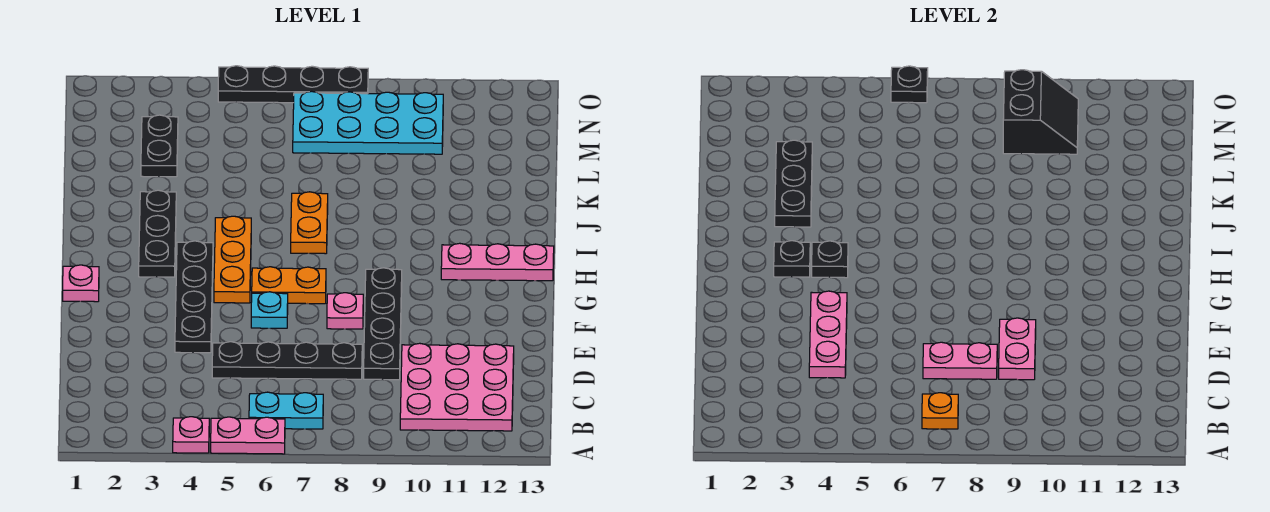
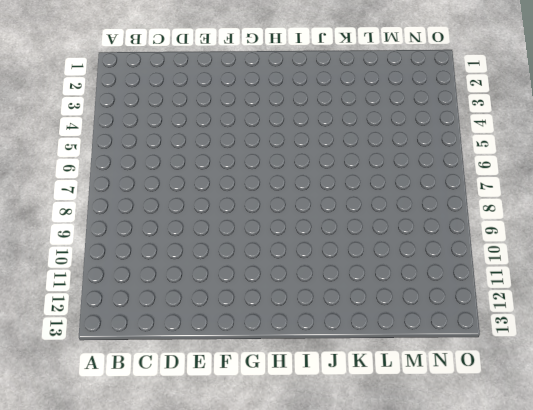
none -> pink 1x1 plate [173,417,209,453]
none -> pink 1x2 plate [211,417,285,454]
none -> cyan 1x2 plate [249,392,323,429]

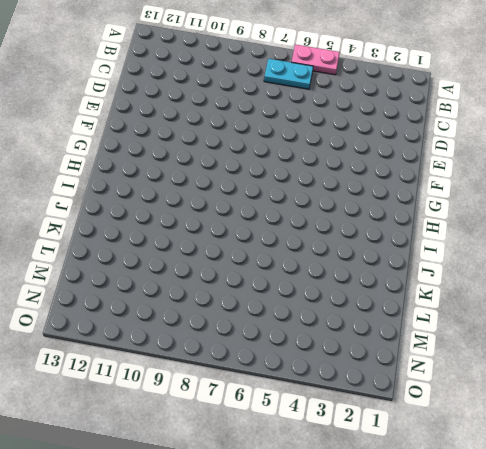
none -> pink 1x1 plate [173,417,209,453]
none -> pink 3x3 plate [400,343,514,431]
none -> black 1x4 plate [212,342,362,379]

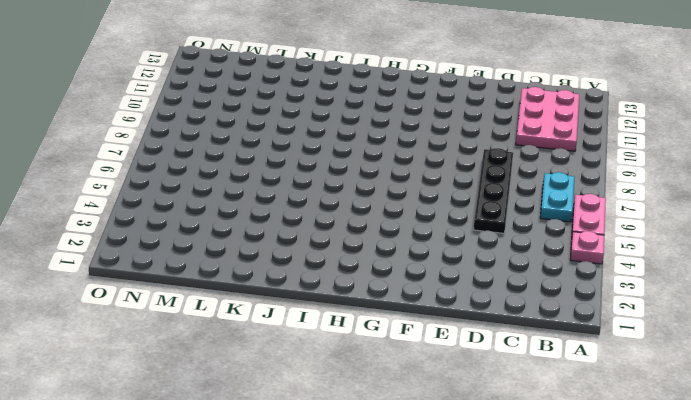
pink 2x3 plate [516,87,579,151] -> pink 3x3 plate [400,343,514,431]
none -> black 1x4 plate [364,268,402,380]
none -> black 1x4 plate [175,241,213,353]
none -> cyan 1x1 plate [251,292,288,328]

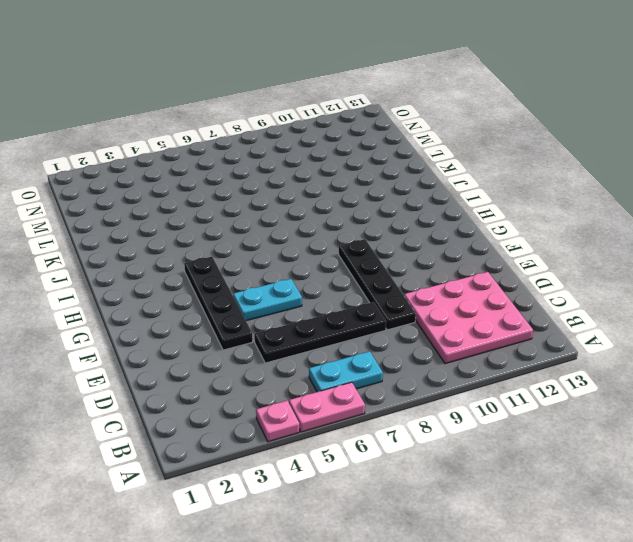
cyan 1x2 plate [233,279,302,321] -> cyan 1x1 plate [251,292,288,328]
none -> pink 1x1 plate [327,293,363,329]
none -> pink 1x1 plate [63,265,99,302]
none -> orange 1x3 plate [214,216,251,303]

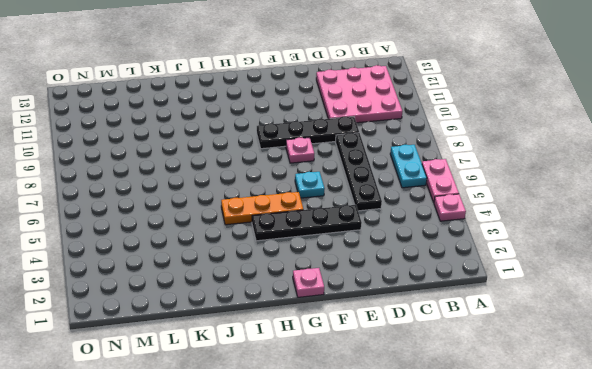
none -> orange 1x2 plate [252,267,326,304]
none -> black 1x3 plate [139,190,176,277]
none -> pink 1x3 plate [441,243,554,281]

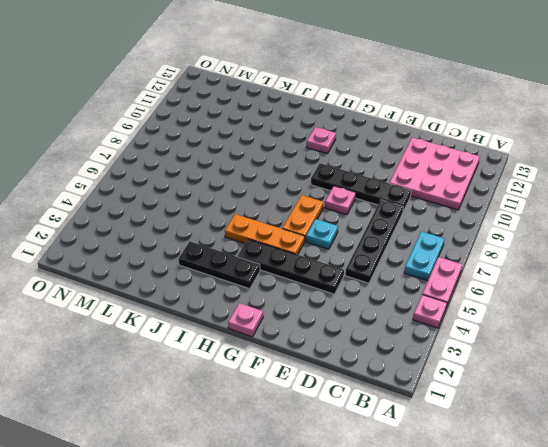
pink 1x1 plate [307,127,336,154] -> pink 1x3 plate [441,243,554,281]
none -> orange 1x2 plate [291,192,328,254]
none -> black 1x2 plate [141,115,178,177]
none -> cyan 2x4 plate [293,91,443,154]

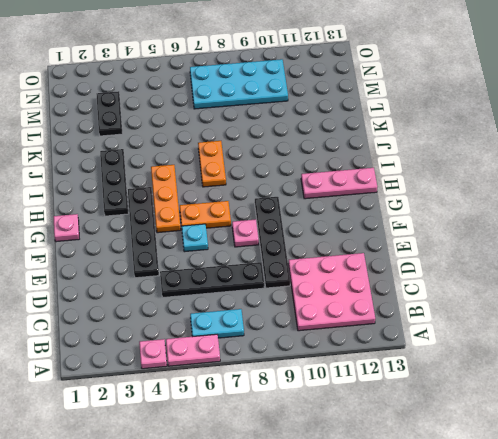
none -> black 1x4 plate [218,66,368,103]
none -> orange 1x1 plate [922,393,958,429]
none -> pink 1x3 plate [809,291,847,378]

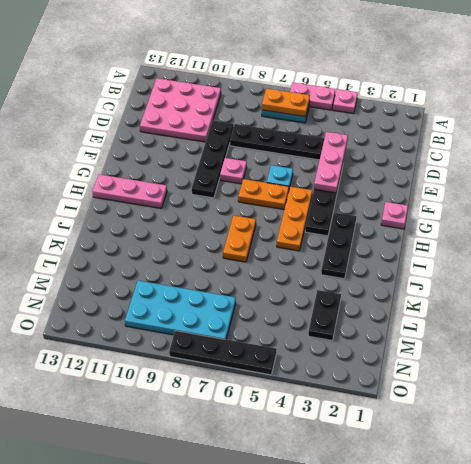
orange 1x2 plate [262,89,310,117] -> orange 1x1 plate [922,393,958,429]
none -> pink 1x2 plate [923,342,997,379]
none -> pink 1x2 plate [999,318,1036,380]
none -> black 1x1 plate [774,241,810,277]

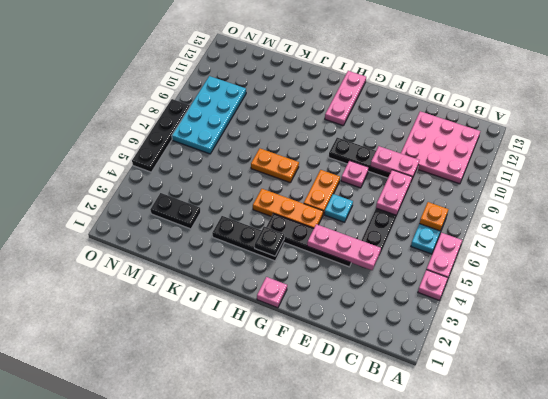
none -> black 1x1 plate [812,241,848,278]
none -> black 1x3 plate [775,140,812,227]
none -> black 2x2 slope [1003,70,1078,154]

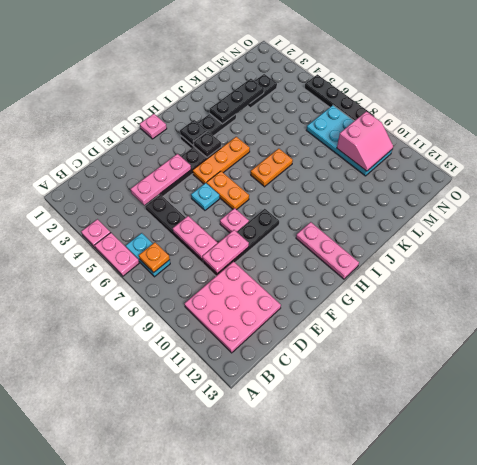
pink 2x2 slope [337,111,393,171] -> black 2x2 slope [1003,70,1078,154]
none -> black 1x1 plate [891,66,928,103]

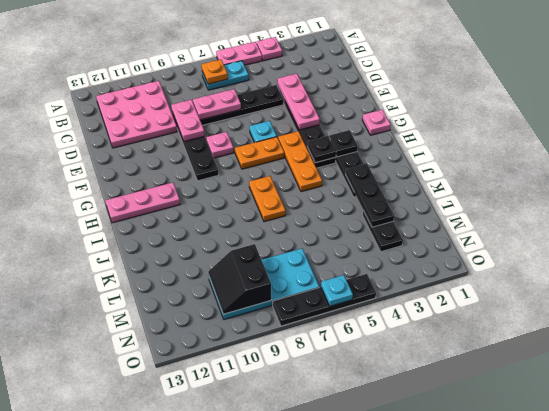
cyan 1x1 plate [321,275,353,306] -> black 1x1 plate [891,66,928,103]

